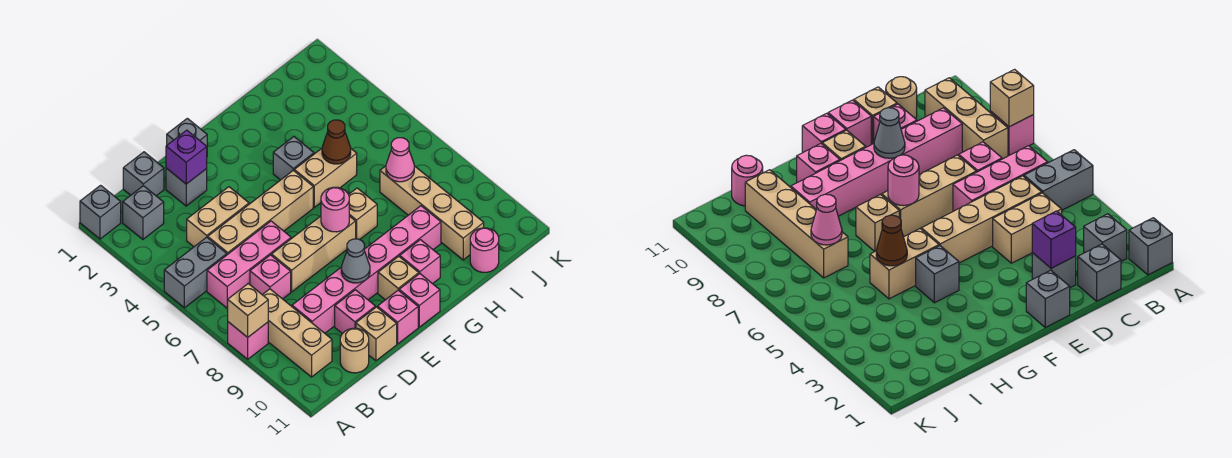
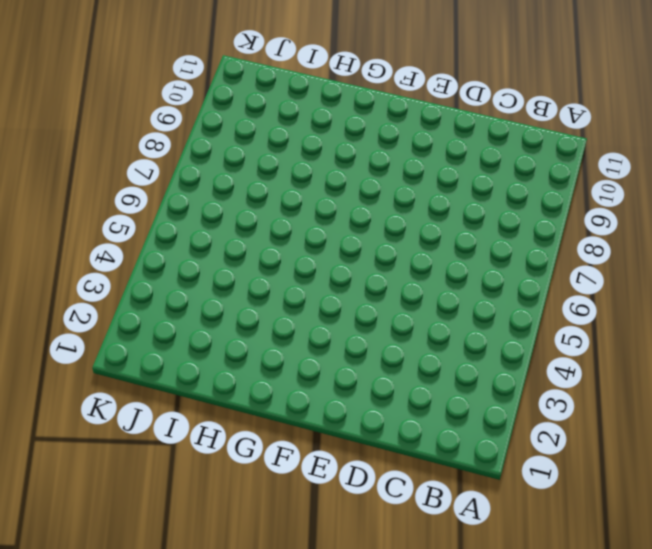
none -> grey 1x1 brick [80,185,121,239]
none -> grey 1x2 brick [164,237,227,308]
none -> pink 1x1 brick [228,322,268,359]
none -> grey 1x1 brick [123,186,164,239]

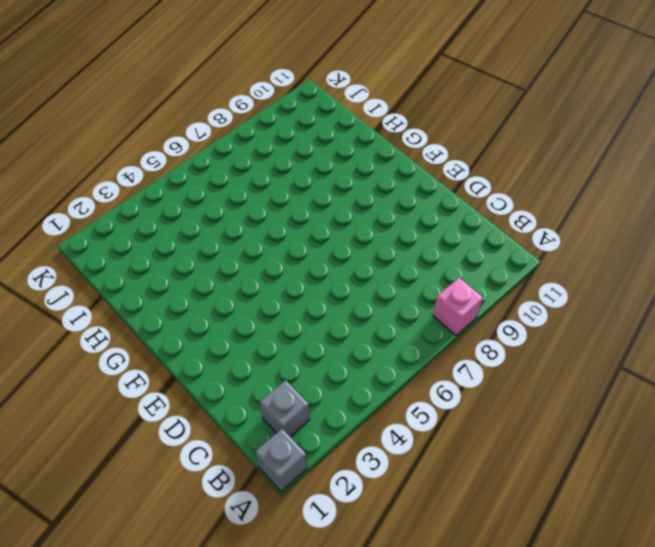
none -> grey 1x2 brick [164,237,227,308]
none -> pink 1x3 brick [207,221,291,308]
none -> tan 1x3 brick [262,289,332,377]
none -> grey 1x1 brick [123,152,164,196]

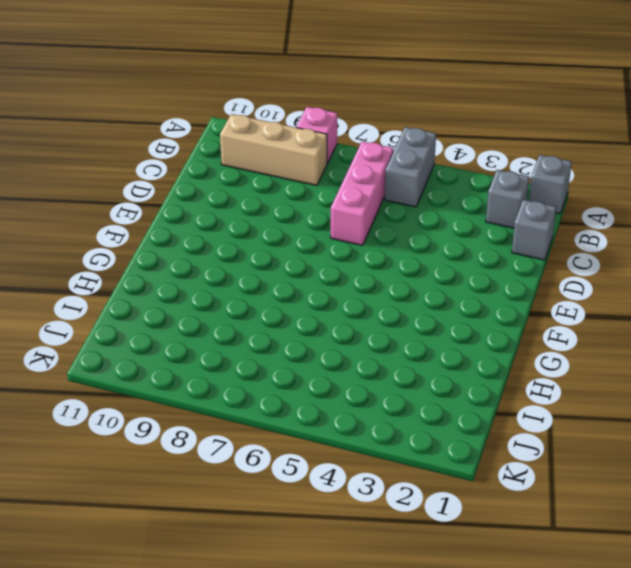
none -> tan 1x2 brick [187,187,249,247]
none -> tan 1x4 brick [208,170,313,255]
none -> pink 1x1 brick [250,255,291,299]
none -> pink 1x6 brick [292,206,441,333]

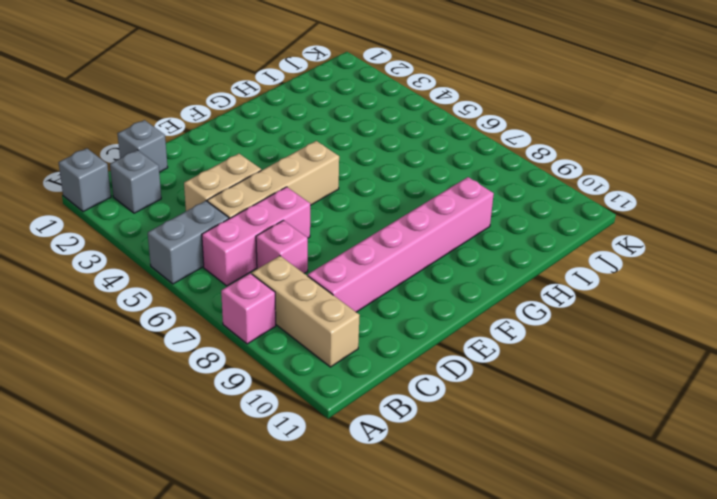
none -> tan 1x1 round brick [340,328,369,373]
none -> grey 1x1 brick [166,168,207,206]
none -> tan 1x3 brick [272,216,356,292]
none -> pink 1x1 brick [335,290,375,334]

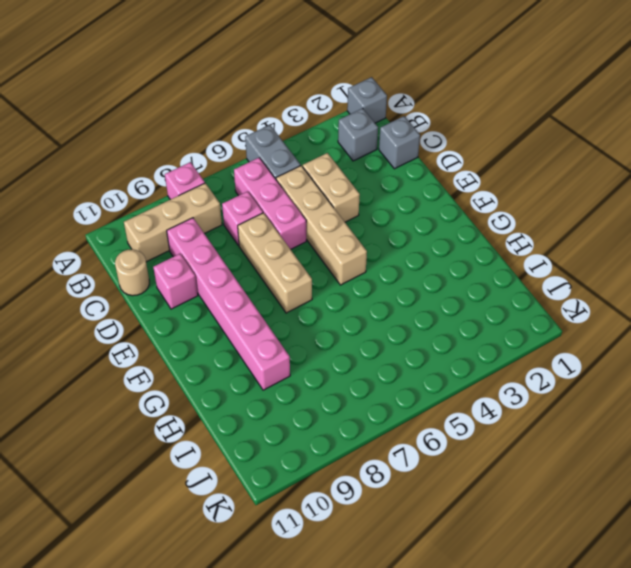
none -> grey 1x1 brick [166,168,207,206]
none -> tan 1x1 brick [356,307,397,361]
none -> grey 1x1 brick [167,118,207,146]
none -> pink 1x1 brick [378,290,418,344]

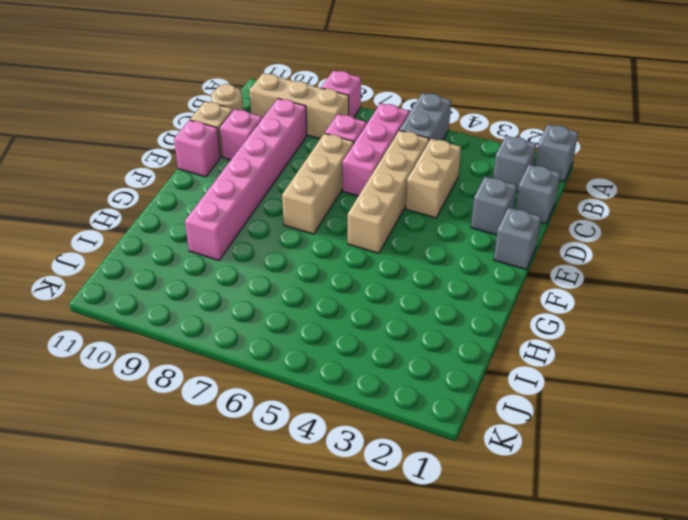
none -> tan 1x1 brick [378,256,419,300]
none -> pink 1x1 brick [399,274,440,327]
none -> grey 1x1 brick [273,137,314,180]
none -> tan 1x2 brick [294,148,357,207]

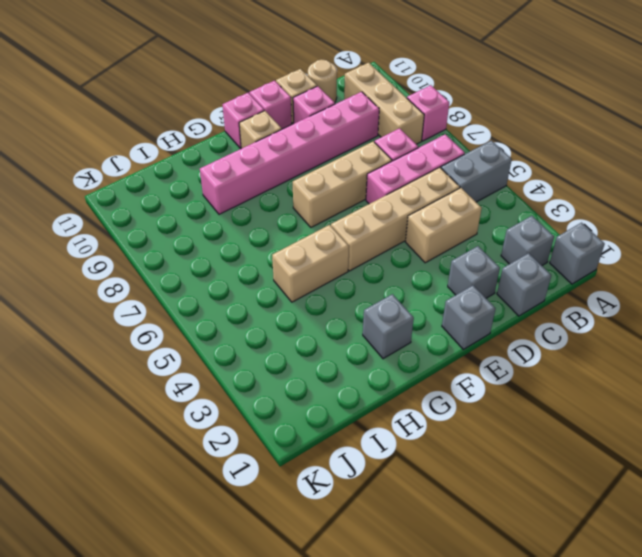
grey 1x1 brick [363,294,414,359] -> grey 1x1 brick moved to [273,137,314,180]
none -> tan 1x1 brick [349,188,377,240]
none -> pink 1x1 brick [400,240,440,284]
none -> tan 1x4 brick [380,166,484,260]
none -> pink 1x1 round brick [470,228,499,272]

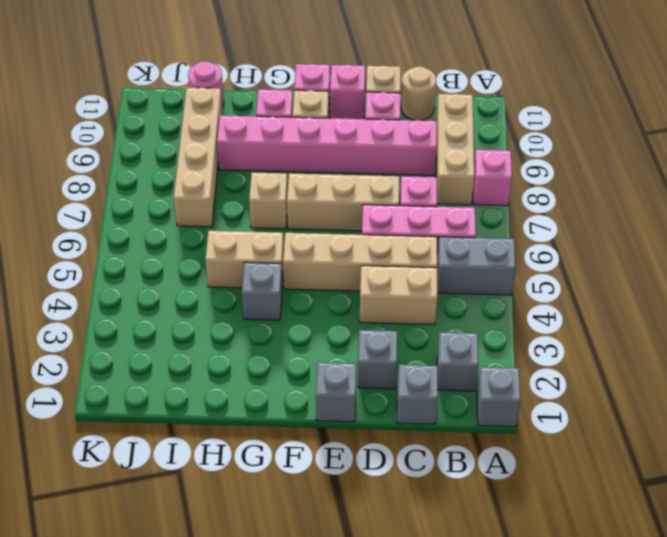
none -> tan 1x1 brick [228,284,268,337]
none -> purple 1x1 brick [166,130,207,184]
none -> grey 1x1 cone [341,239,370,283]
none -> pink 1x1 round brick [321,187,349,232]

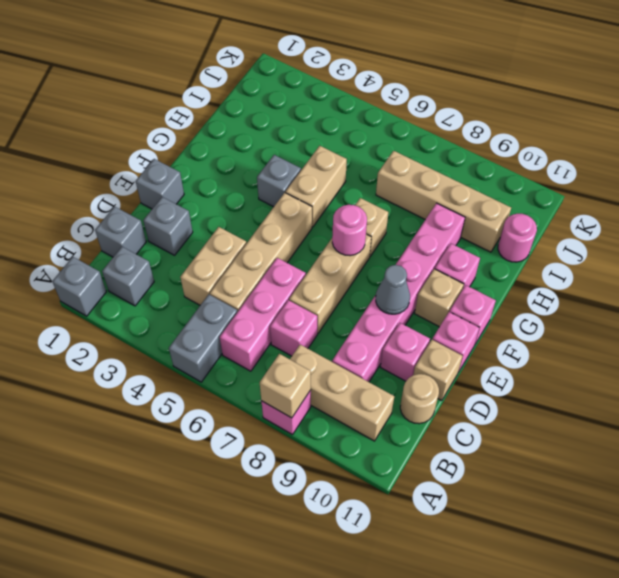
none -> purple 1x1 brick [166,130,207,184]
none -> brown 1x1 cone [322,120,351,164]
none -> pink 1x1 cone [386,138,414,182]

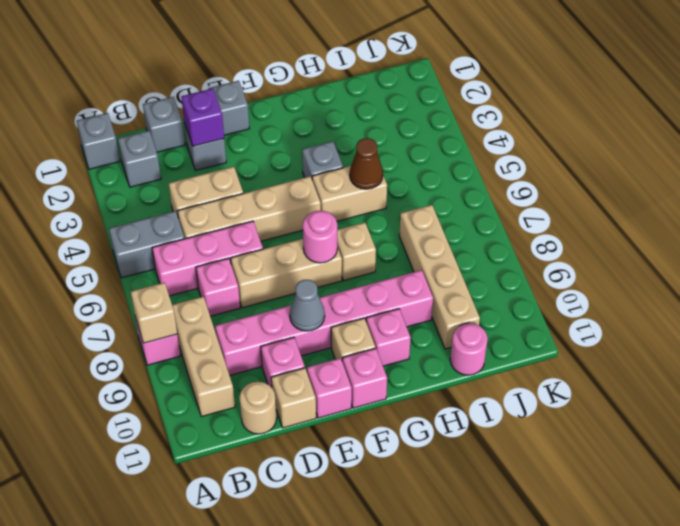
none -> pink 1x1 cone [386,138,414,182]

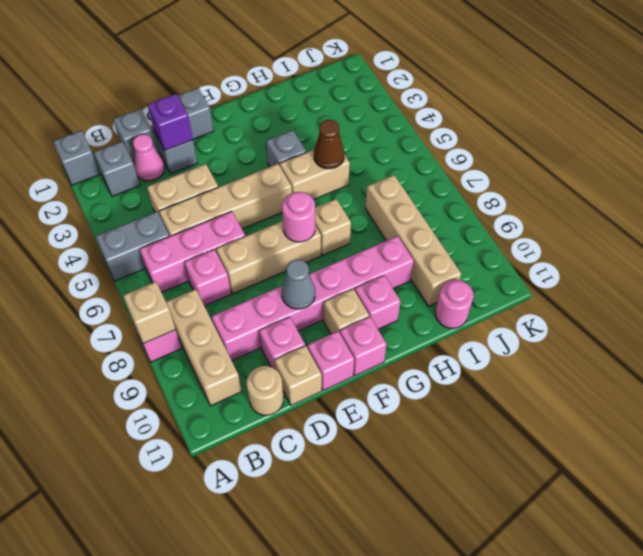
pink 1x1 cone [133,134,165,181] -> pink 1x1 cone moved to [386,138,414,182]

